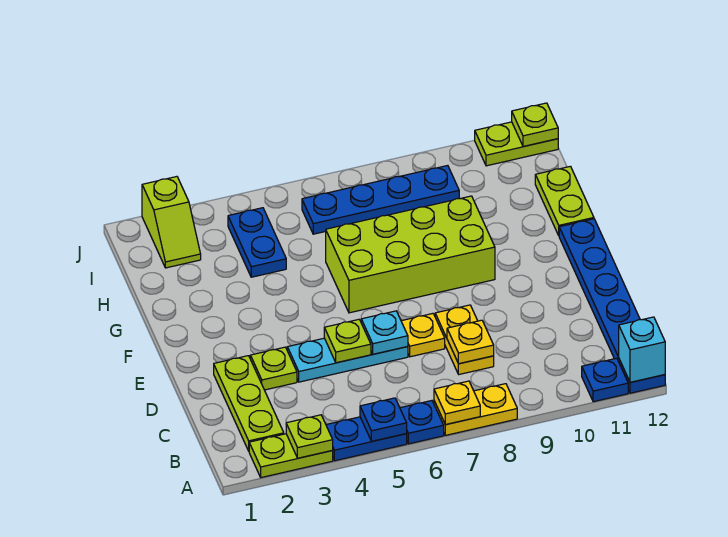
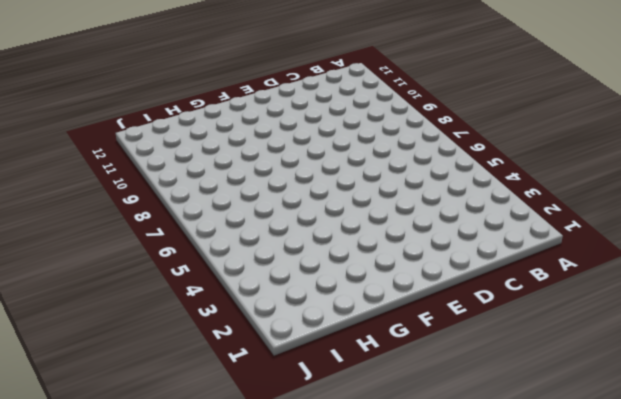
none -> lime 1x2 plate [249,434,333,478]
none -> blue 1x2 plate [326,417,407,461]
none -> blue 1x1 plate [400,401,444,444]

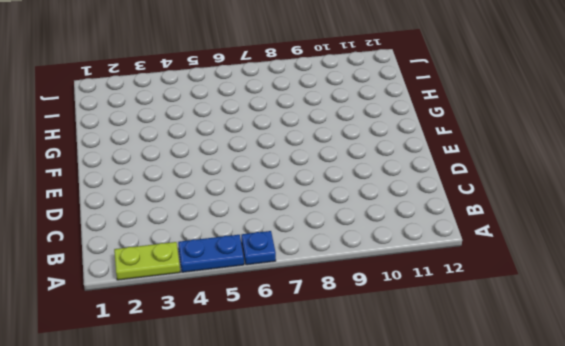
none -> yellow 1x2 plate [434,384,517,435]
none -> blue 1x1 plate [582,358,628,402]
none -> blue 1x6 plate [559,219,665,393]

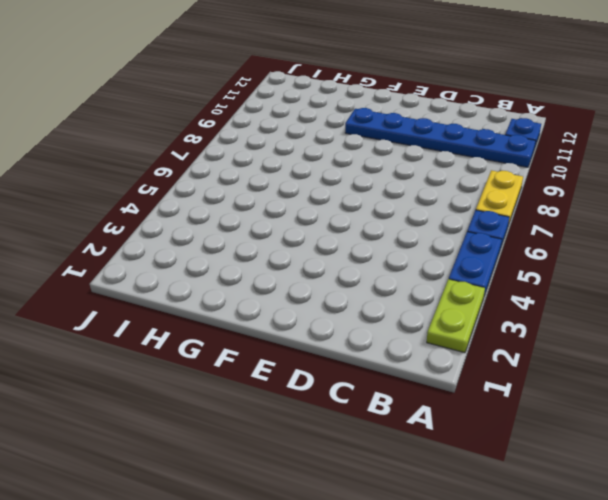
blue 1x6 plate [345,108,536,167] -> blue 1x6 plate moved to [559,219,665,393]
none -> lime 1x3 plate [214,356,284,451]
none -> yellow 1x2 plate [435,305,494,374]
none -> lime 1x1 plate [250,347,297,390]

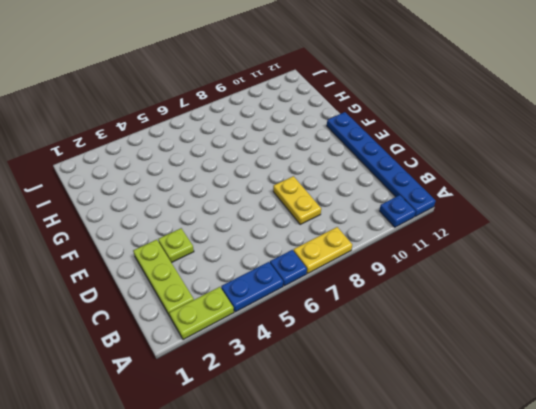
none -> cyan 1x3 plate [287,338,408,382]
none -> yellow 1x1 plate [401,314,445,357]
none -> lime 2x4 brick [326,196,495,313]

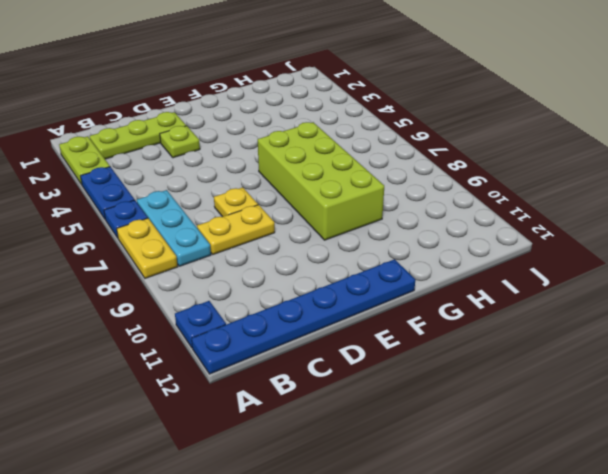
cyan 1x3 plate [137,190,211,266] -> cyan 1x3 plate moved to [287,338,408,382]
none -> lime 1x2 plate [535,166,594,235]
none -> blue 1x2 plate [228,208,286,277]
none -> lime 1x2 slope [142,177,201,268]

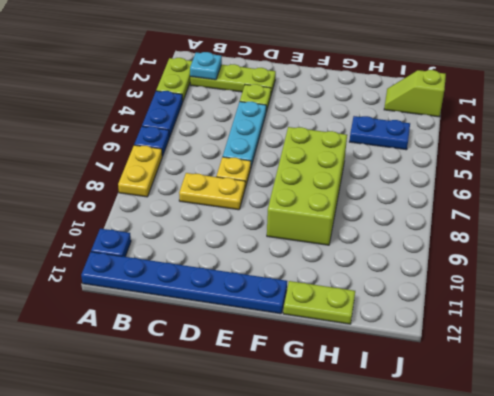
cyan 1x1 plate [190,52,222,80] -> cyan 1x1 plate moved to [361,311,408,354]
none -> blue 1x4 plate [302,166,459,234]
none -> lime 1x2 plate [475,122,558,166]
none -> lime 1x1 plate [286,415,333,458]

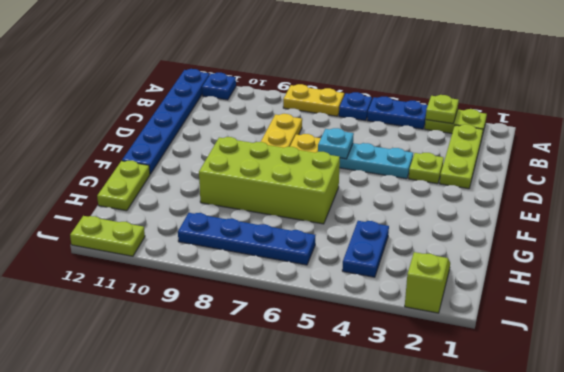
none -> blue 1x1 plate [360,398,407,441]
none -> yellow 1x1 plate [434,381,480,425]
none -> cyan 1x1 brick [619,317,665,382]

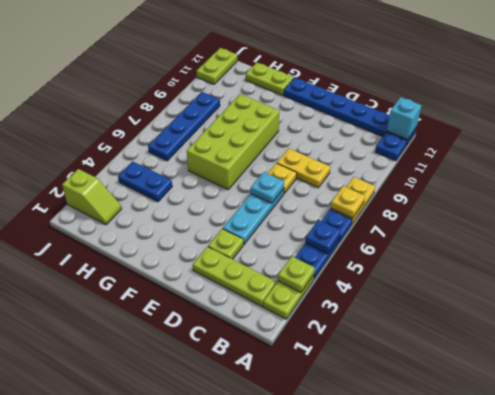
none -> yellow 1x1 plate [447,320,494,364]
none -> lime 1x1 plate [324,319,371,363]
none -> lime 1x1 plate [512,103,558,147]

